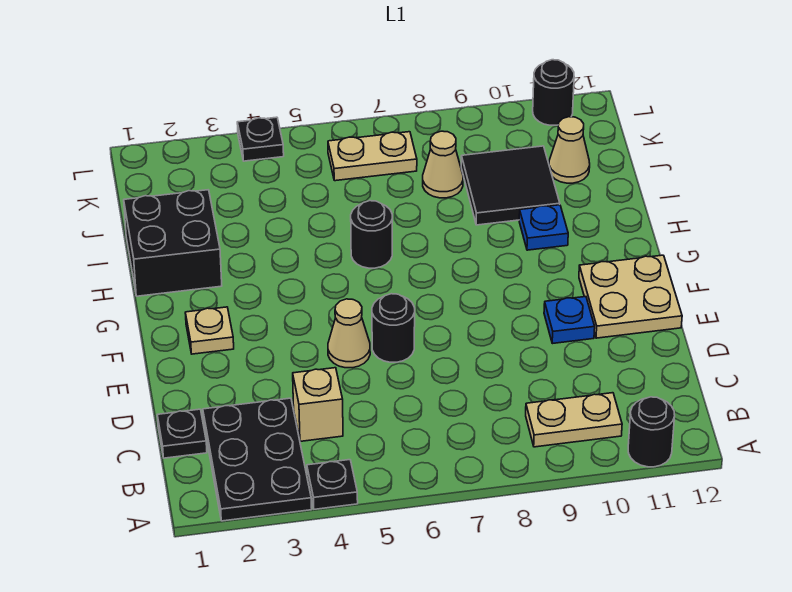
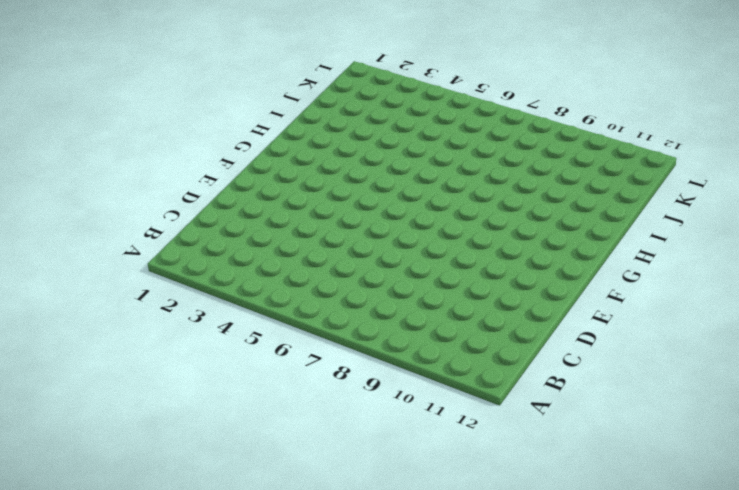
none -> black 2x3 plate [203,398,312,521]
none -> black 1x1 plate [307,460,358,509]
none -> black 1x1 round brick [628,397,675,467]

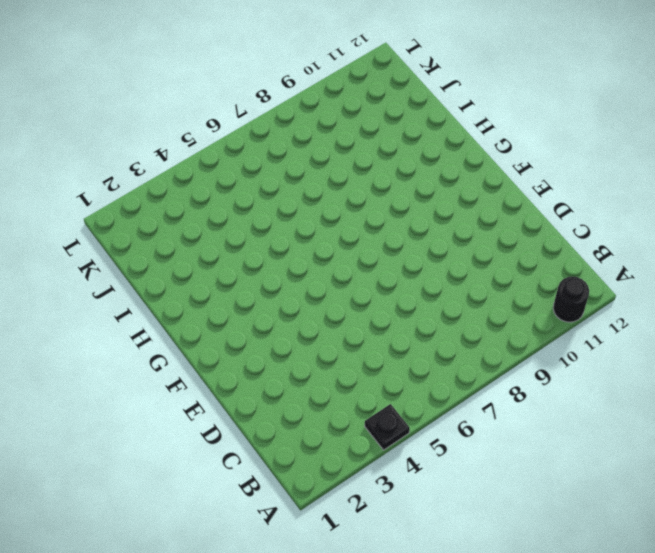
none -> black 2x3 plate [203,398,312,521]
none -> tan 1x2 plate [526,393,622,447]
none -> black 1x1 plate [157,409,207,458]

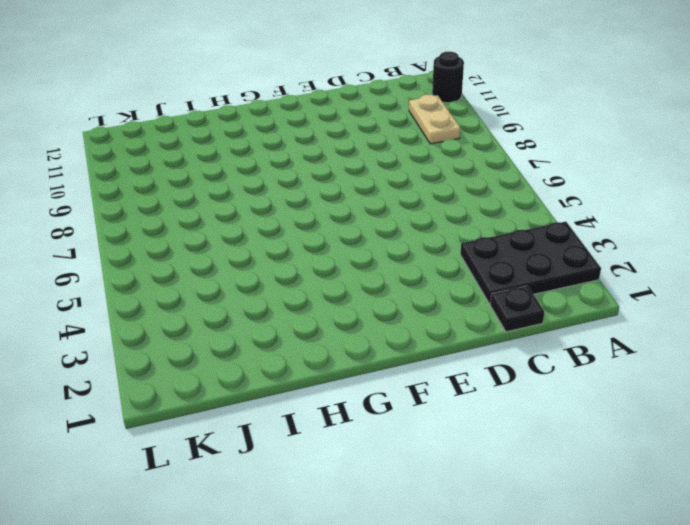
none -> black 1x1 plate [307,460,358,509]
none -> tan 1x1 brick [293,368,343,441]
none -> tan 1x1 cone [328,299,370,368]

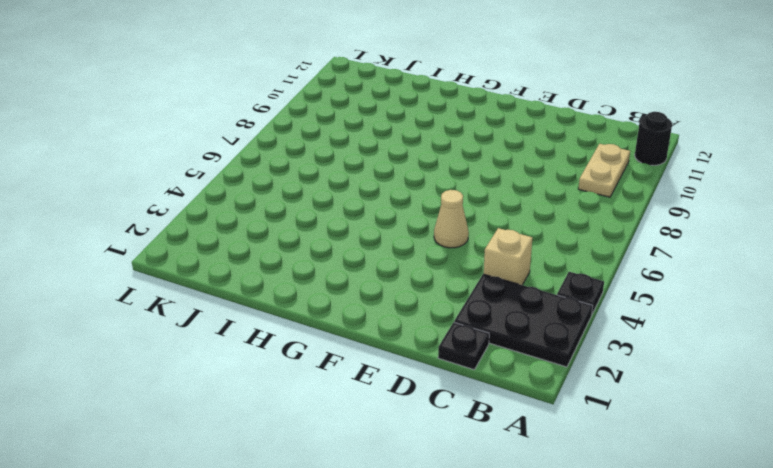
none -> black 1x1 round brick [372,294,415,362]
none -> blue 1x1 plate [544,297,595,344]
none -> tan 2x2 plate [579,255,682,338]

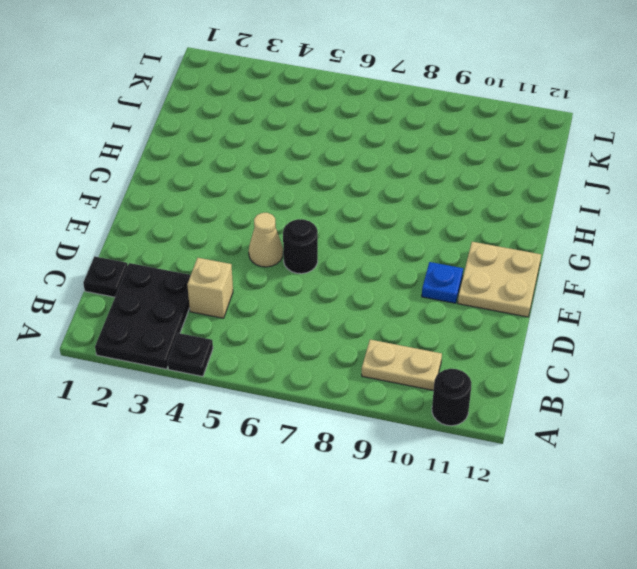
none -> tan 1x1 plate [185,307,234,354]
none -> black 2x2 brick [124,190,222,296]
none -> black 1x1 round brick [351,201,392,268]

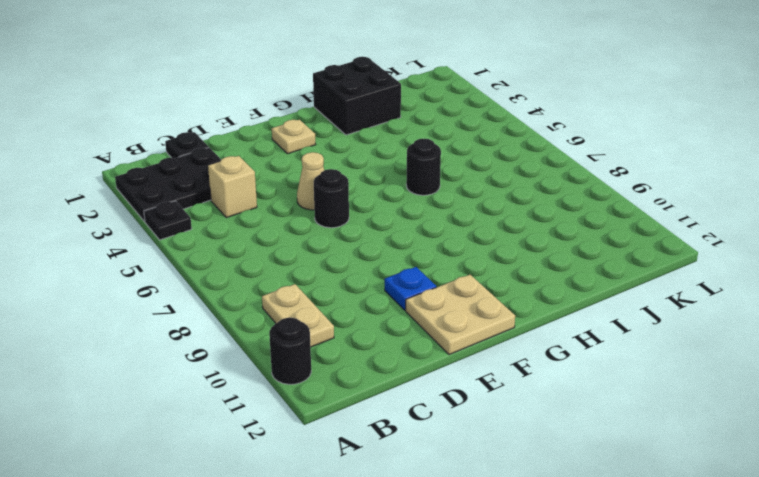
none -> blue 1x1 plate [519,205,568,250]
none -> black 2x2 tile [461,146,560,225]
none -> tan 1x1 cone [423,131,463,198]

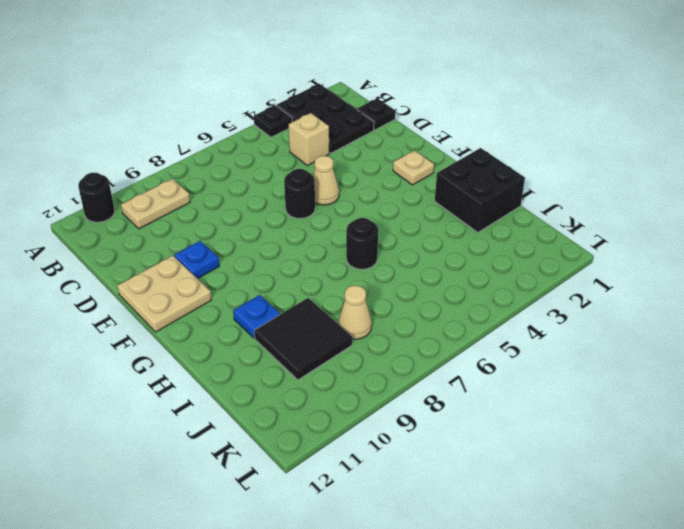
none -> tan 1x1 cone [549,117,590,183]
none -> tan 1x2 plate [328,132,417,181]
none -> black 1x1 plate [237,117,284,161]

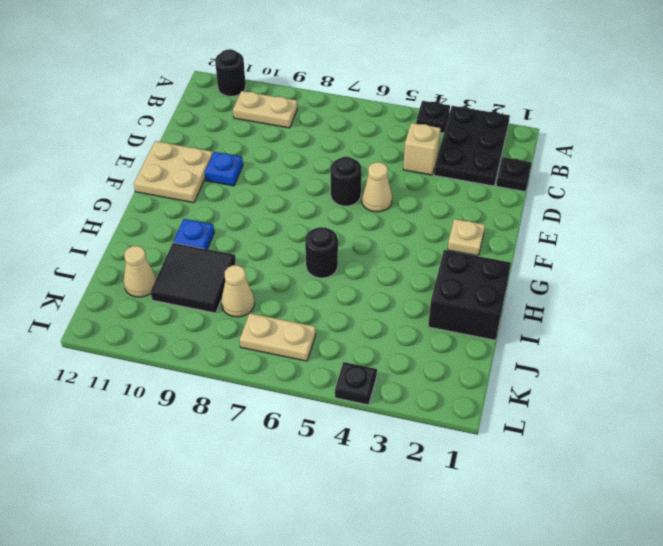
none -> black 1x1 round brick [533,60,574,125]

